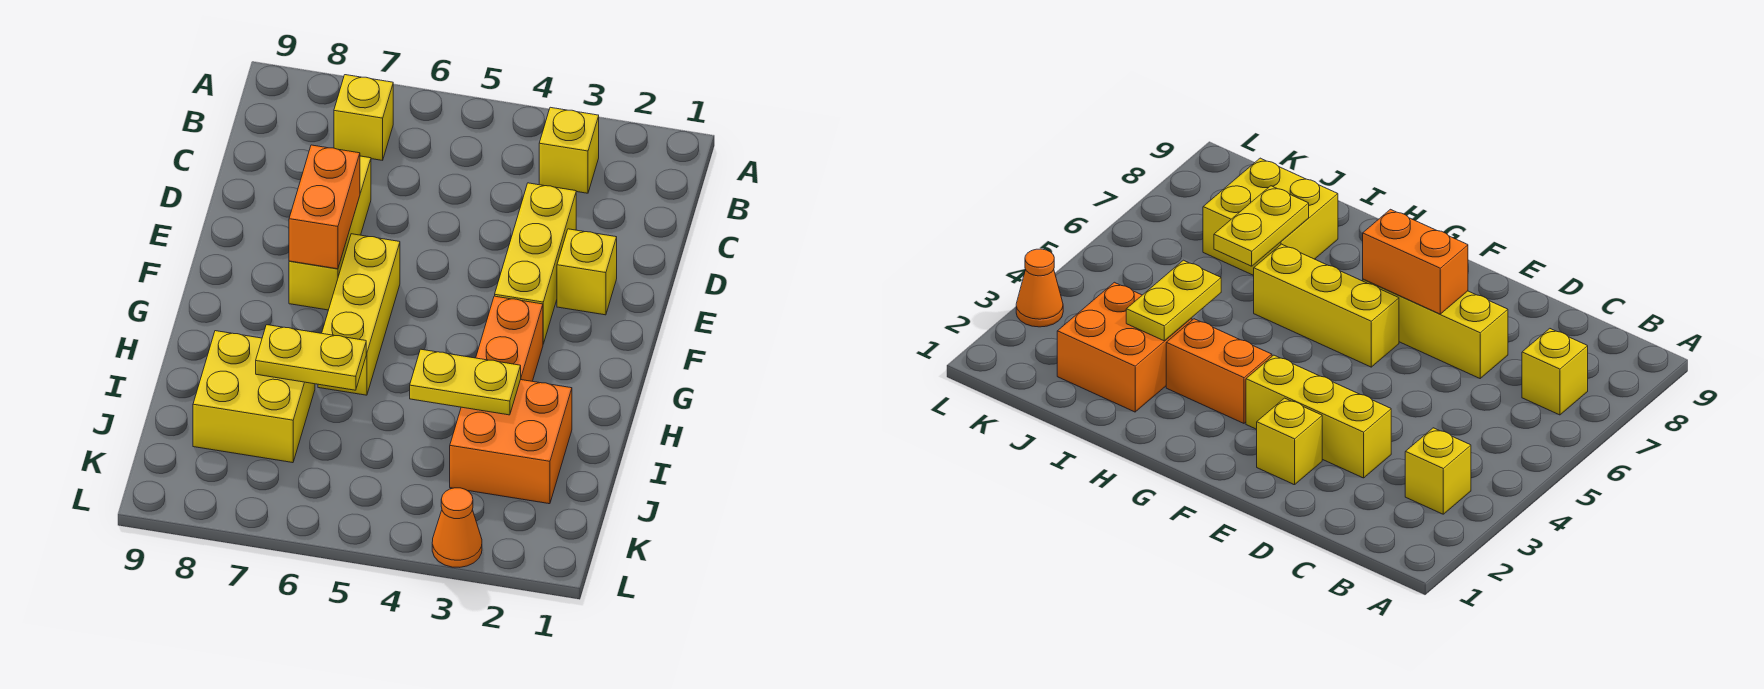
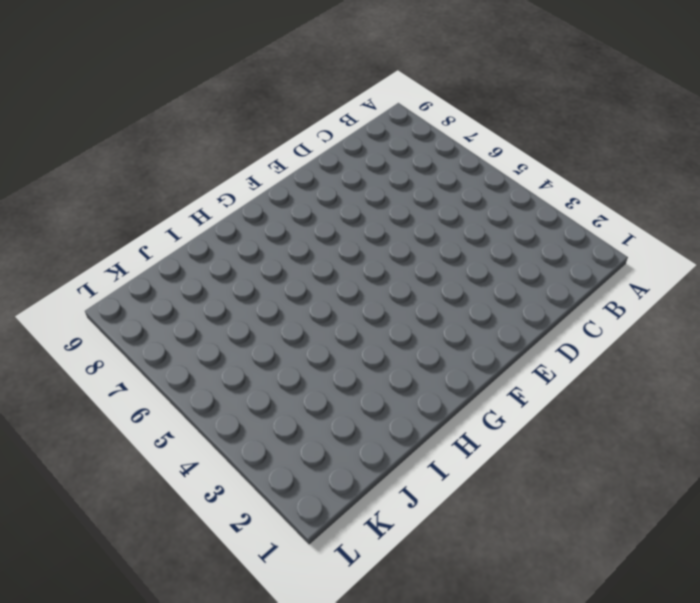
none -> yellow 1x1 brick [539,107,599,193]
none -> yellow 1x1 brick [334,75,393,160]
none -> yellow 1x3 brick [495,183,576,344]

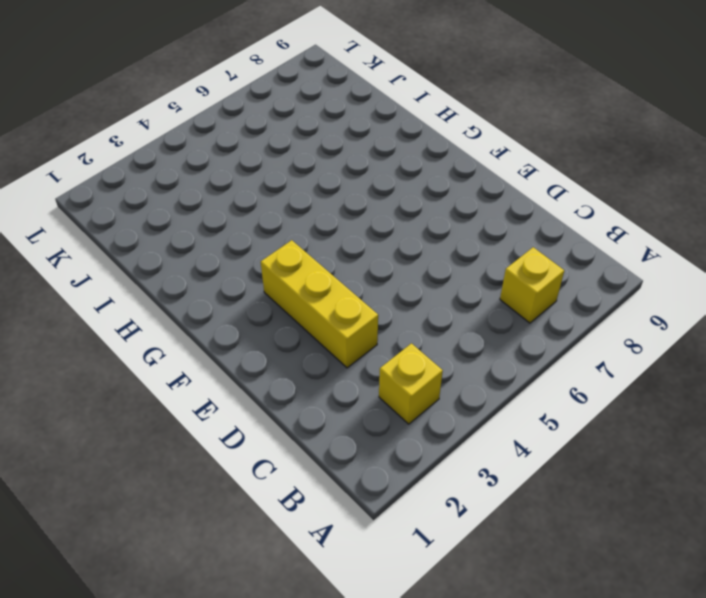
none -> yellow 1x3 brick [289,156,371,310]
none -> yellow 1x1 brick [557,229,617,315]
none -> yellow 1x3 brick [318,234,400,395]

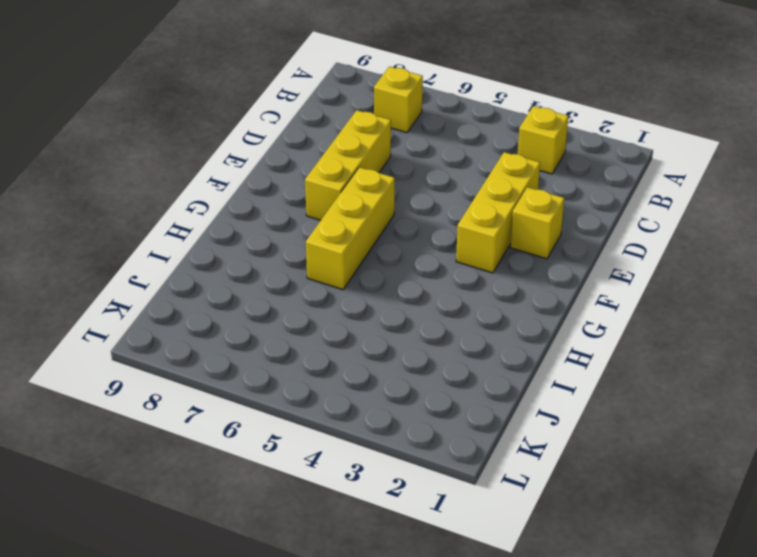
none -> orange 1x2 brick [476,296,543,381]
none -> orange 2x2 brick [450,380,572,504]
none -> yellow 2x2 brick [193,331,315,463]

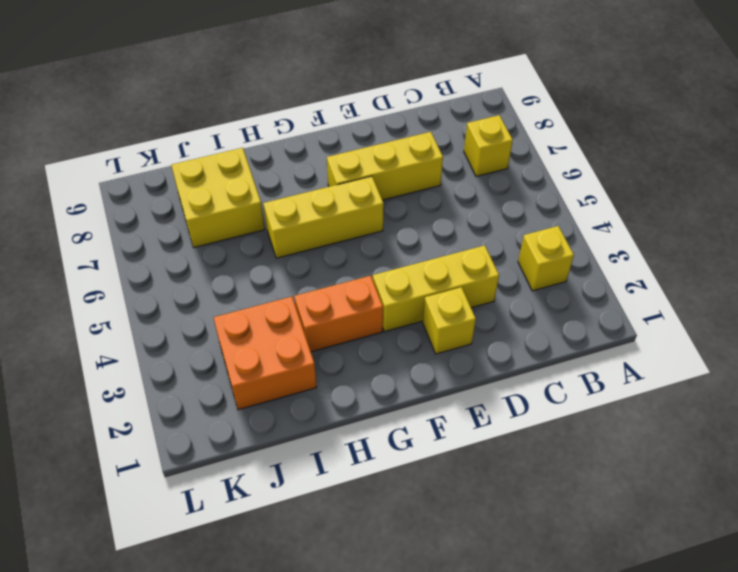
none -> orange 1x1 cone [432,488,482,567]
none -> orange 1x2 brick [289,145,360,269]
none -> yellow 1x2 plate [410,349,521,415]

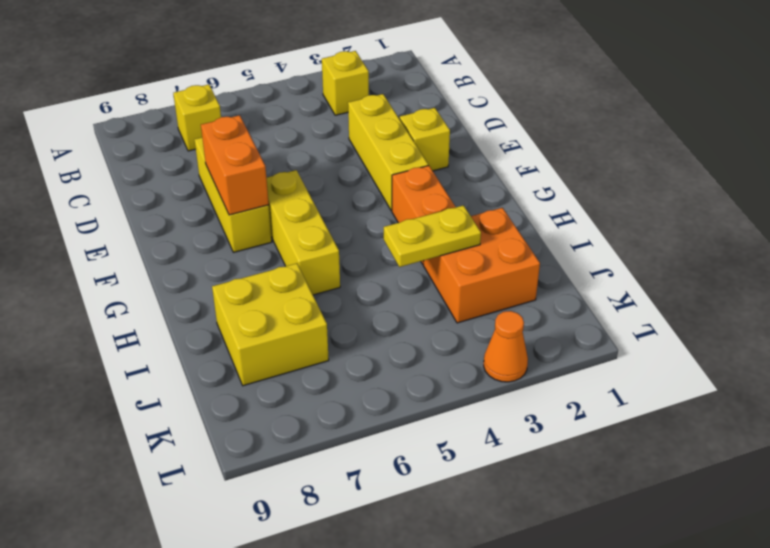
none -> yellow 1x2 plate [256,325,366,390]

